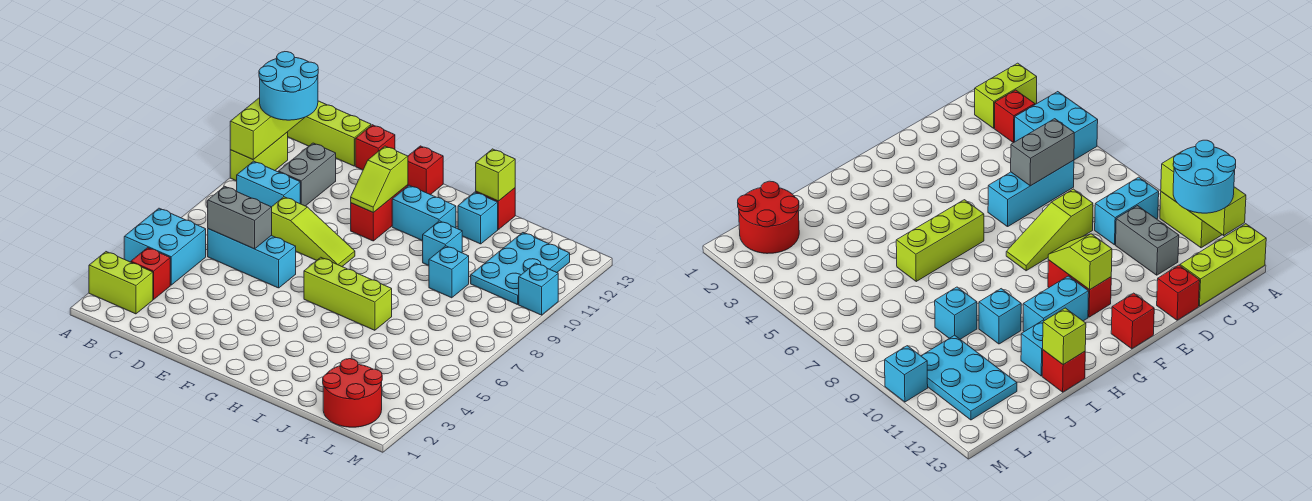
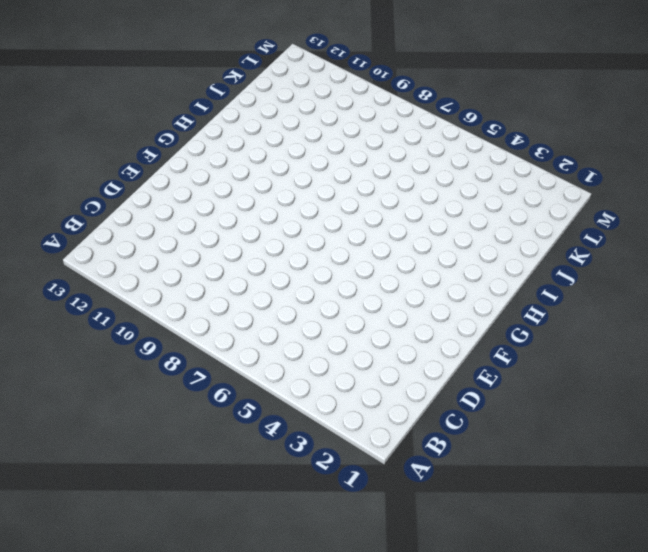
none -> lime 1x2 brick [89,252,153,314]
none -> cyan 2x2 brick [124,208,206,285]
none -> lime 1x2 brick [230,132,288,181]

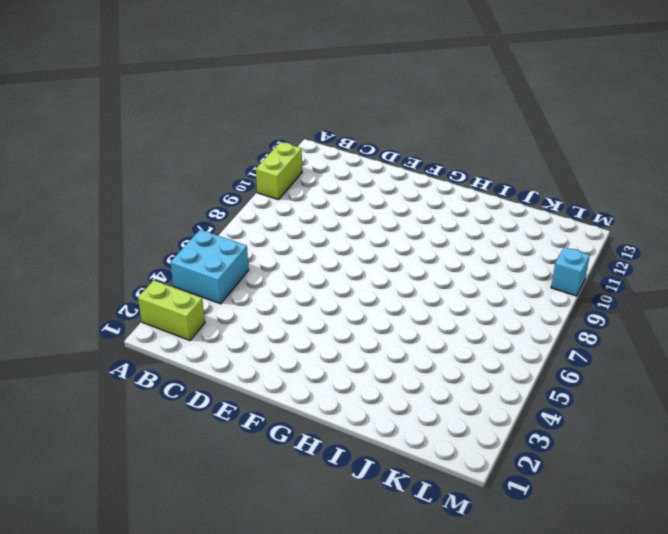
none -> lime 1x3 brick [288,101,371,166]
none -> red 1x1 brick [131,248,170,299]
none -> cyan 1x2 brick [237,161,300,207]

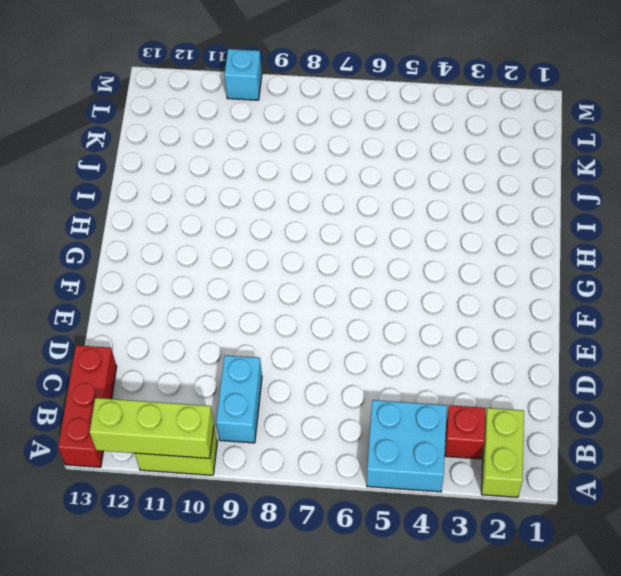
red 1x3 brick [58,345,117,467] -> lime 1x3 brick [288,101,371,166]
none -> cyan 1x3 brick [208,229,296,288]
none -> grey 1x2 brick [278,143,336,206]
none -> lime 1x3 slope [271,197,355,266]

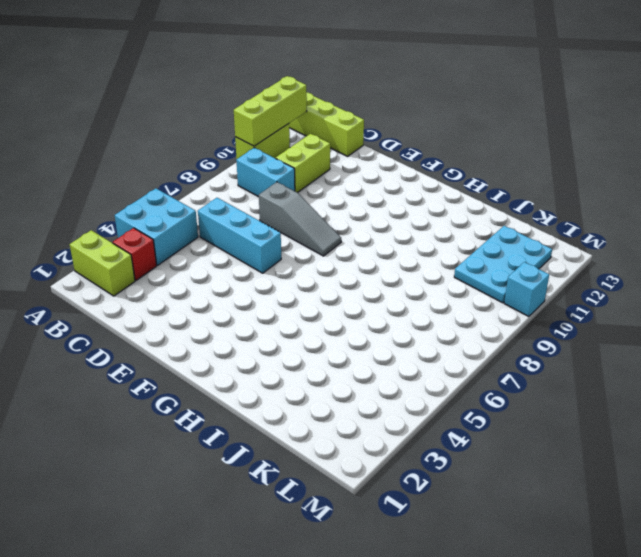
lime 1x2 brick [276,134,330,193] -> grey 1x2 brick [278,143,336,206]
grey 1x3 slope [259,182,341,256] -> lime 1x3 slope [271,197,355,266]
none -> red 1x1 brick [355,125,395,170]
none -> red 1x2 brick [351,185,408,241]
none -> red 1x1 brick [408,146,443,195]

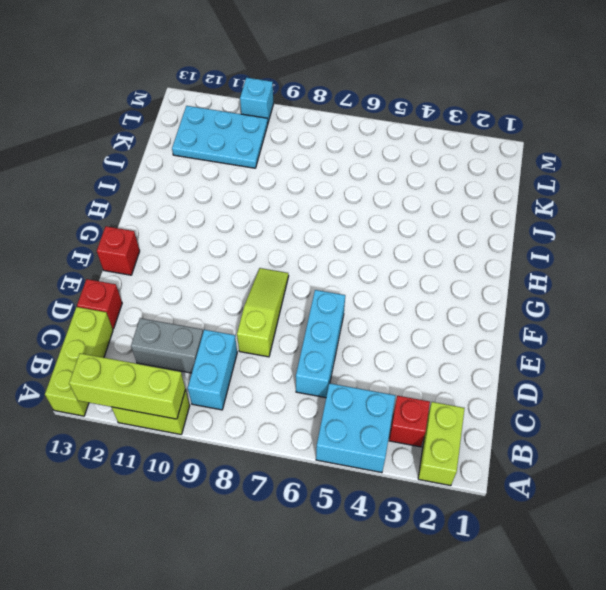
none -> red 1x2 brick [351,185,408,241]
none -> lime 1x3 brick [304,257,392,330]
none -> cyan 1x2 brick [392,185,456,241]

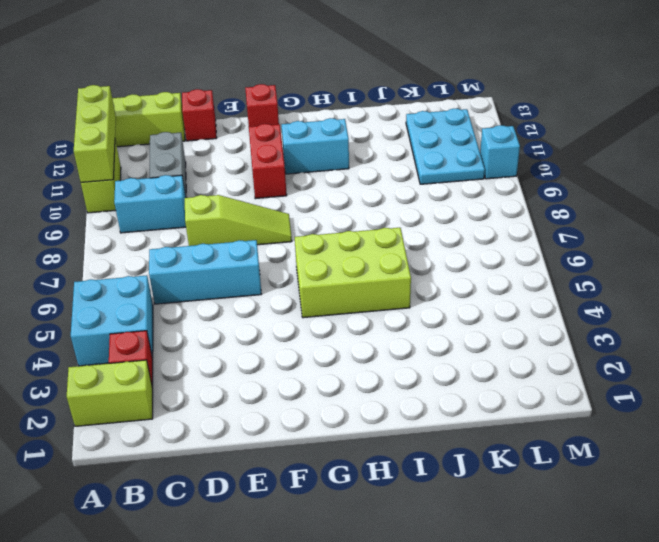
lime 2x3 brick [295,228,411,318] -> lime 1x3 brick [304,257,392,330]
none -> cyan 1x1 brick [423,221,462,265]
none -> cyan 1x1 brick [458,192,498,244]
none -> red 1x1 brick [476,188,515,229]

